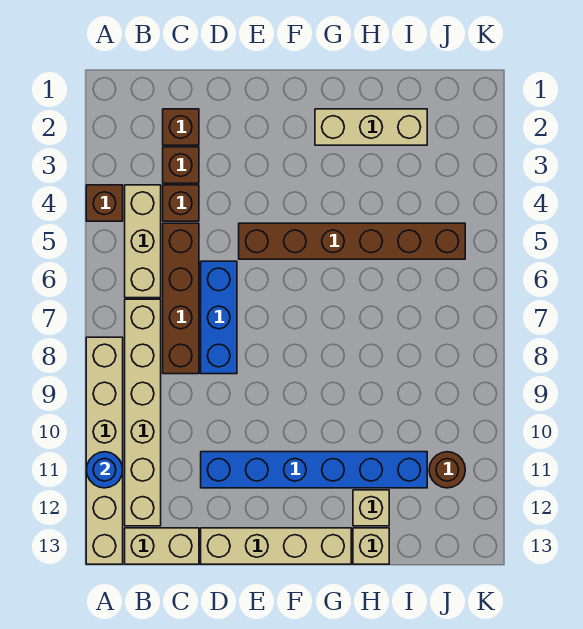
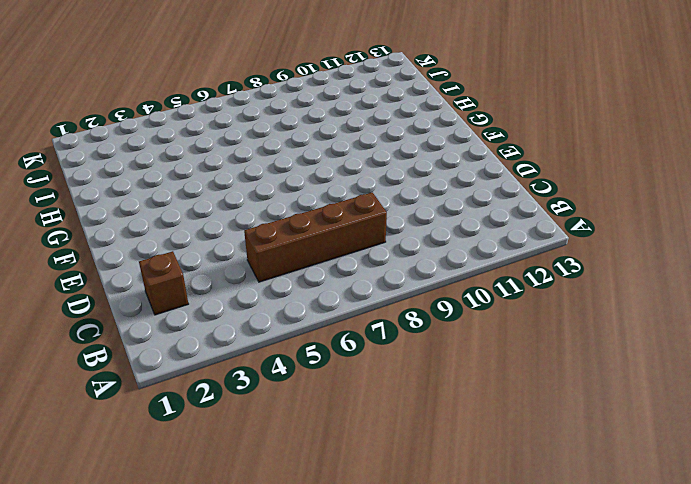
none -> brown 1x1 brick [86,185,123,221]
none -> tan 1x6 brick [86,337,123,564]
none -> tan 1x3 brick [125,185,161,298]

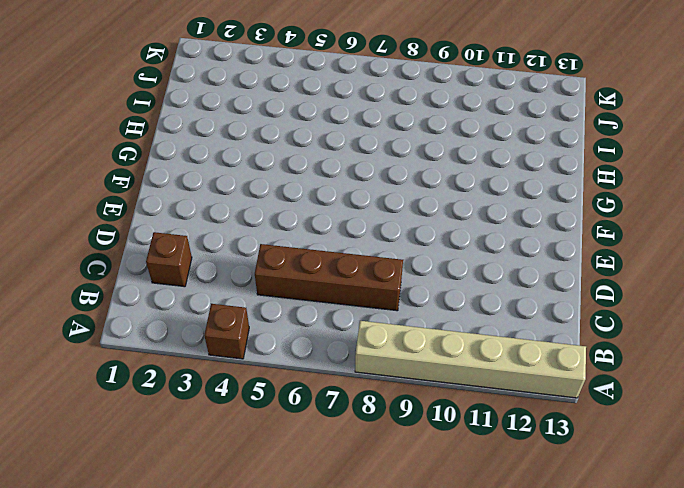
none -> tan 1x3 brick [125,185,161,298]
none -> tan 1x6 brick [125,299,161,526]
none -> tan 1x2 brick [125,528,199,564]

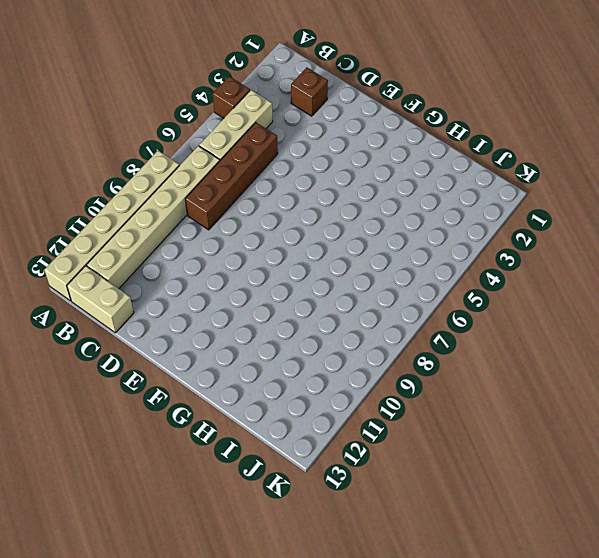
none -> brown 1x1 brick [163,147,199,183]
none -> brown 1x1 brick [163,185,199,221]
none -> blue 1x3 brick [201,261,237,374]

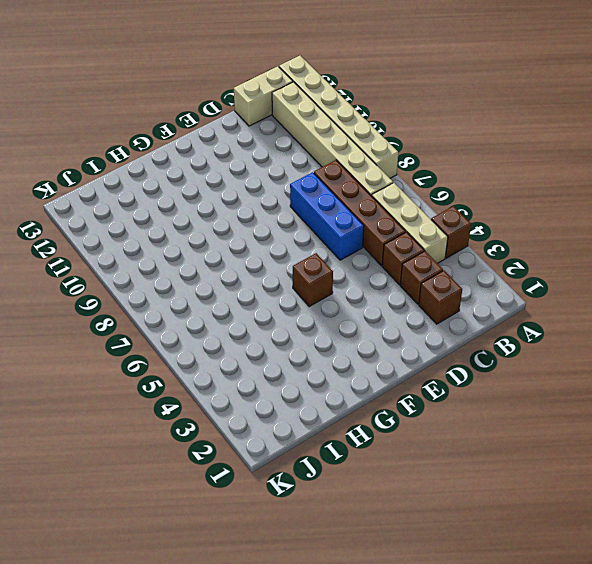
brown 1x1 brick [293,253,333,306] -> brown 1x6 brick [239,223,465,259]
none -> blue 1x6 brick [201,452,427,488]
none -> tan 1x4 brick [201,528,351,564]
none -> tan 1x3 brick [315,109,427,145]

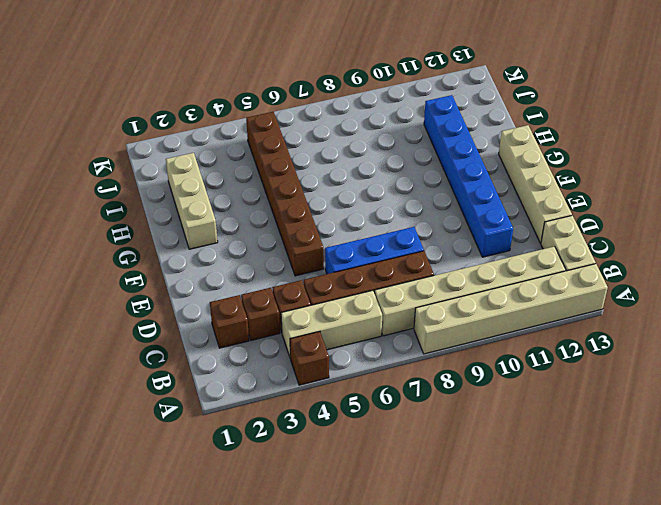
none -> tan 1x1 brick [353,490,389,526]
none -> tan 1x1 brick [353,528,389,564]
none -> brown 1x1 round brick [429,452,465,488]

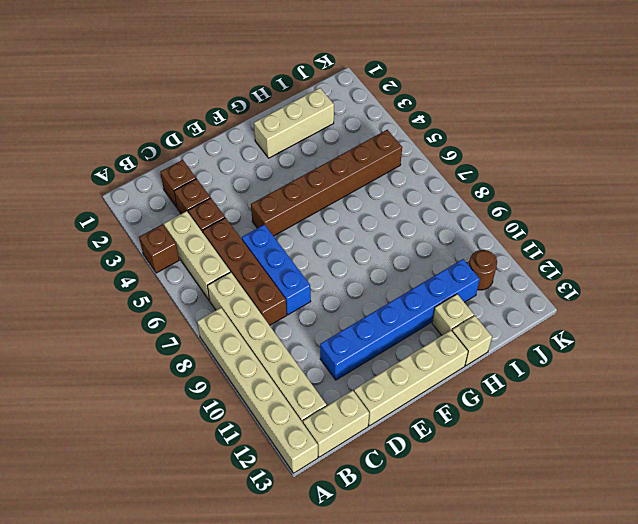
none -> blue 1x1 round brick [86,452,123,488]

